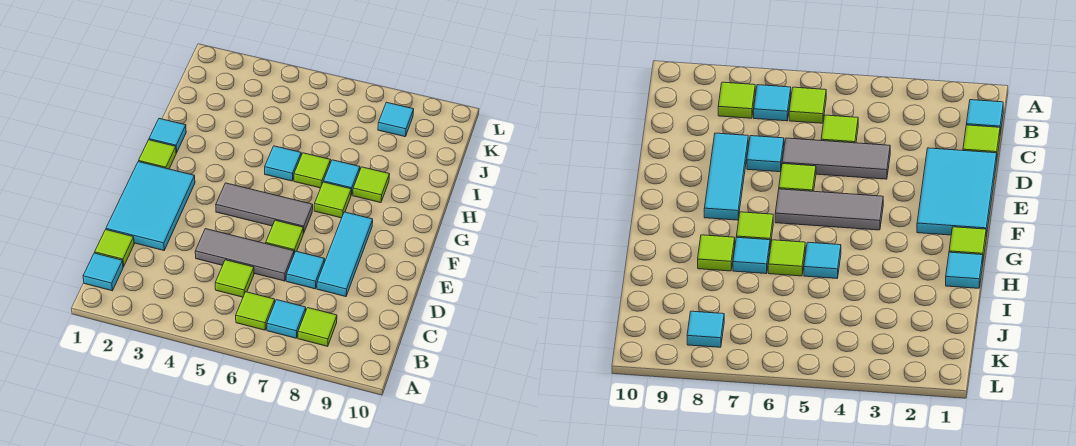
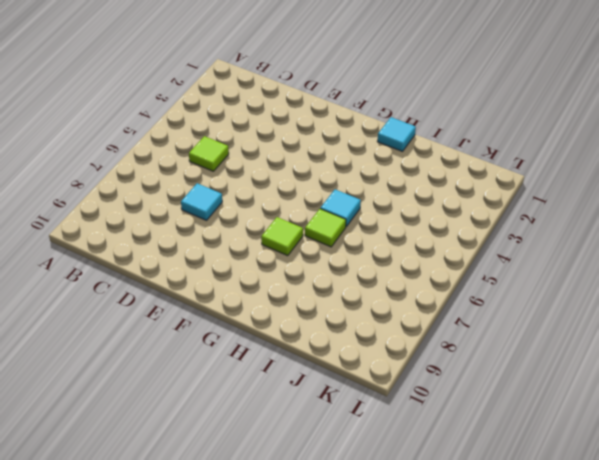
none -> cyan 1x1 tile [83,253,123,291]
none -> lime 1x1 tile [236,292,275,330]
none -> cyan 1x1 tile [267,300,306,338]

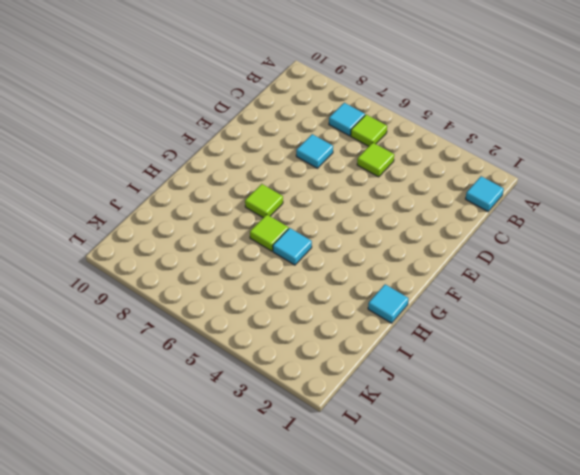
none -> lime 1x1 tile [298,308,337,346]
none -> lime 1x1 tile [95,230,134,267]
none -> cyan 2x3 tile [106,162,195,250]

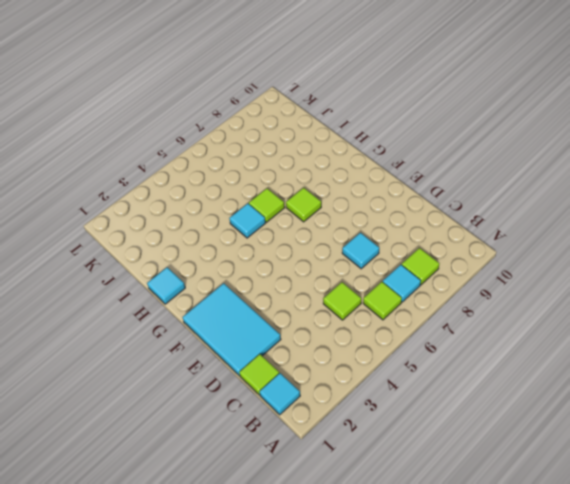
none -> grey 1x3 tile [195,229,294,281]
none -> cyan 1x3 tile [317,212,373,297]
none -> lime 1x1 tile [266,220,304,253]

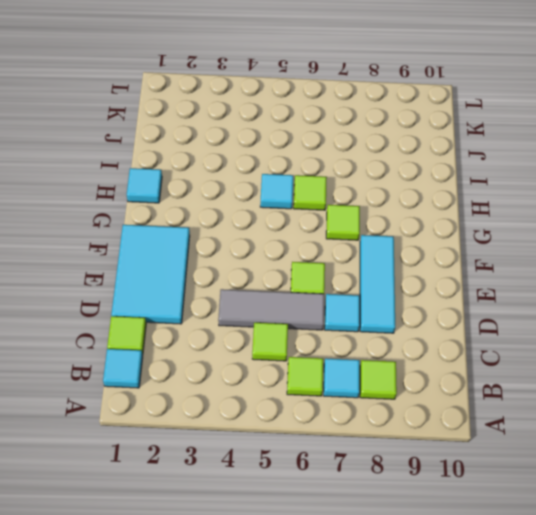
none -> grey 1x3 tile [216,183,313,233]
none -> lime 1x1 tile [139,140,176,169]
none -> cyan 1x1 tile [323,160,360,195]

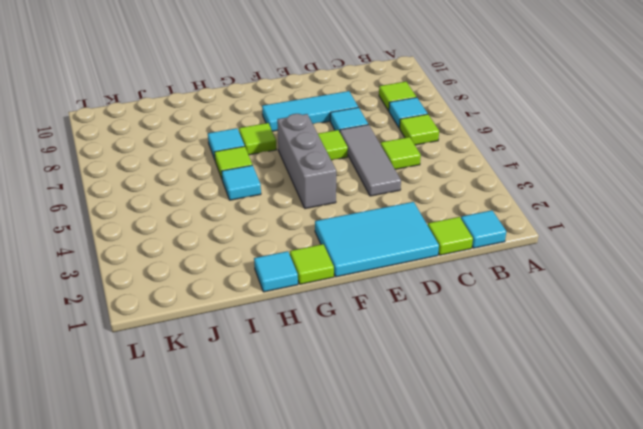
grey 1x3 brick [277,114,336,209] -> grey 1x3 tile [216,183,313,233]
none -> lime 1x1 tile [353,167,390,203]
none -> cyan 1x1 tile [378,102,414,137]

